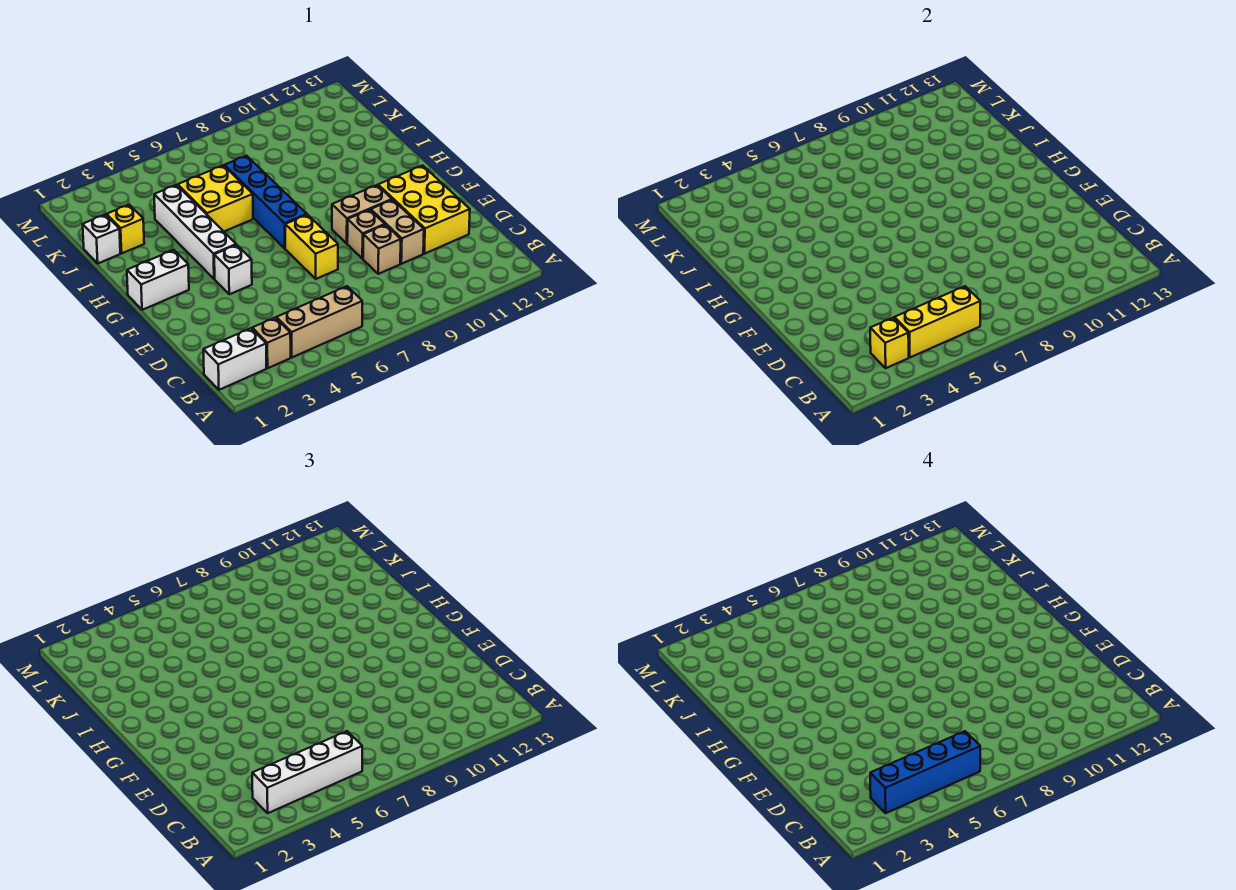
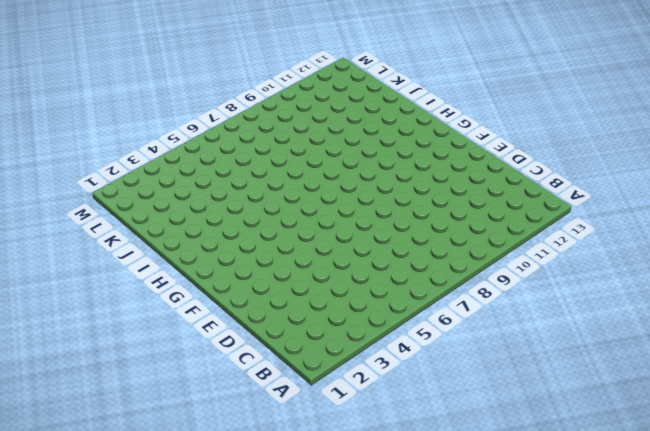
none -> white 1x2 brick [203,328,266,390]
none -> tan 1x1 brick [252,318,291,368]
none -> tan 1x3 brick [276,286,362,357]

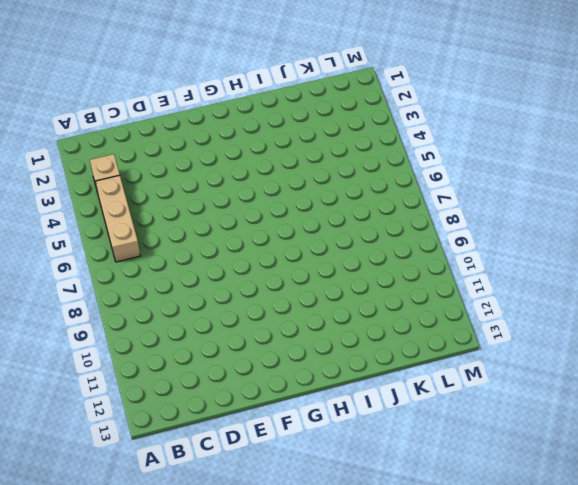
none -> white 1x2 brick [203,328,266,390]
none -> tan 1x1 brick [363,225,401,274]
none -> tan 1x2 brick [371,200,424,264]

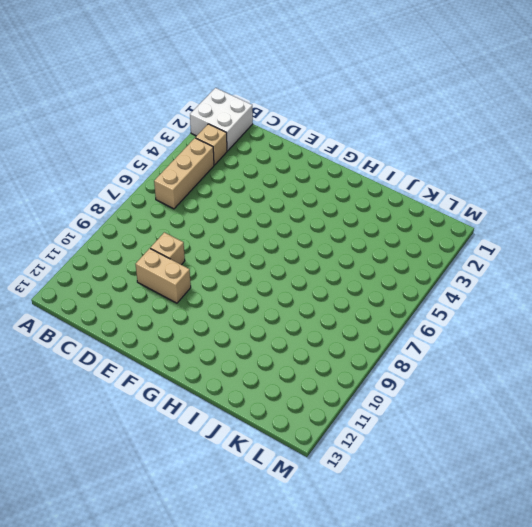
white 2x2 brick [190,88,253,151] -> white 1x2 brick [203,328,266,390]
none -> yellow 2x3 brick [378,166,470,254]
none -> yellow 1x2 brick [285,215,338,279]
none -> tan 1x1 brick [347,210,385,259]

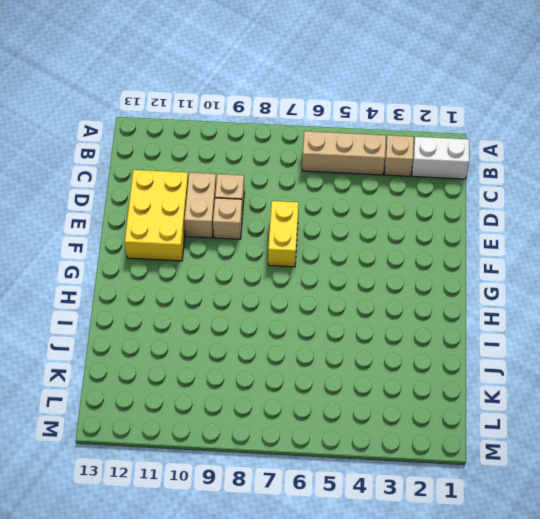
none -> white 1x1 brick [214,245,252,294]
none -> tan 1x2 brick [332,185,392,243]
none -> white 1x2 brick [127,250,189,310]

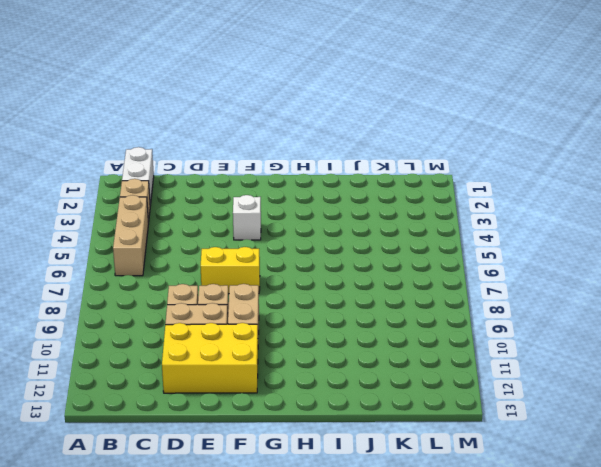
none -> white 1x2 brick [127,250,189,310]
none -> white 1x4 brick [154,185,236,279]
none -> blue 1x4 brick [225,156,307,248]

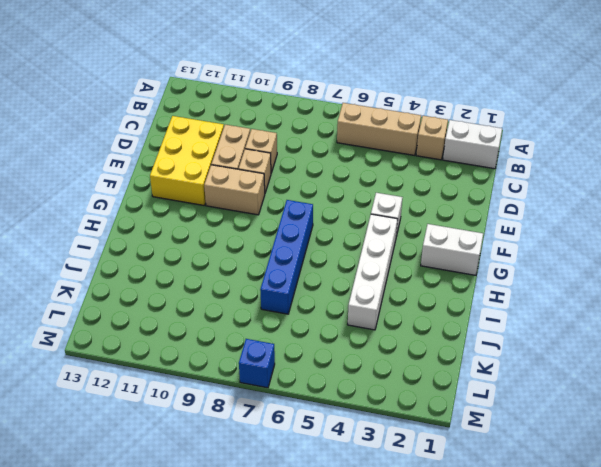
blue 1x1 brick [239,339,275,388] -> none
none -> yellow 1x2 brick [285,215,338,279]
none -> yellow 2x2 brick [178,165,253,231]
none -> white 1x1 brick [83,214,120,263]

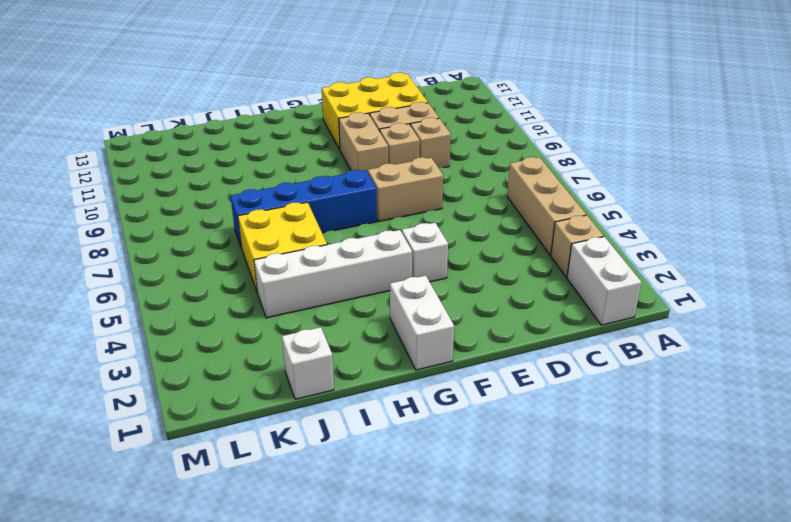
tan 1x2 brick [368,157,443,221] -> yellow 1x2 brick [285,215,338,279]
none -> yellow 1x1 brick [107,205,144,253]
none -> yellow 1x1 brick [870,318,909,368]
none -> yellow 1x3 brick [894,286,980,357]

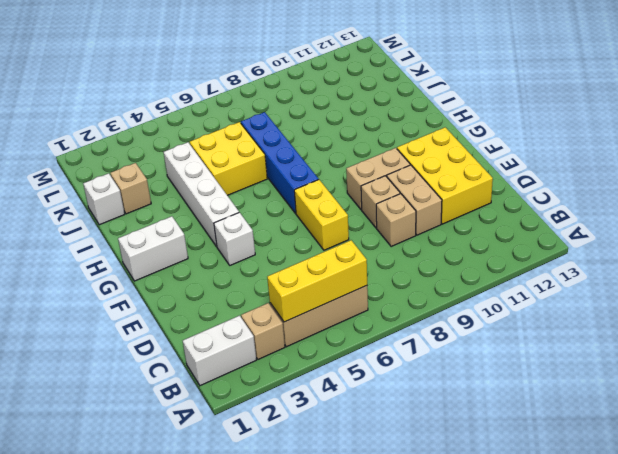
tan 1x1 brick [110,163,151,214] -> yellow 1x1 brick [107,205,144,253]
none -> yellow 1x1 brick [870,318,909,368]
none -> white 1x4 brick [252,731,362,813]
none -> blue 1x4 brick [870,731,980,813]

